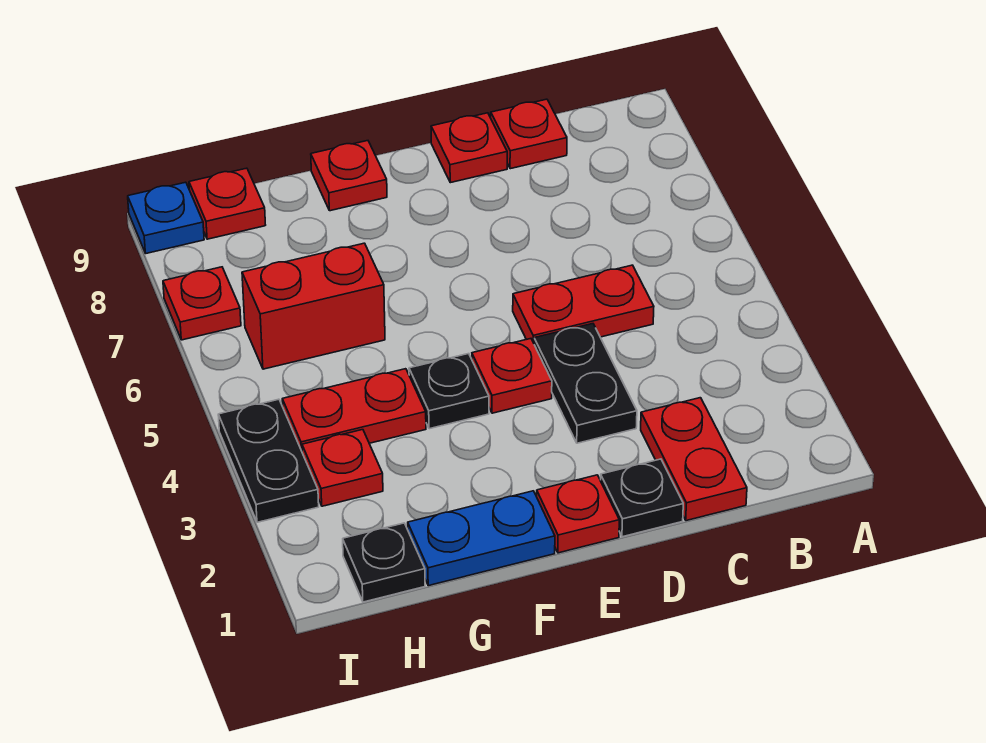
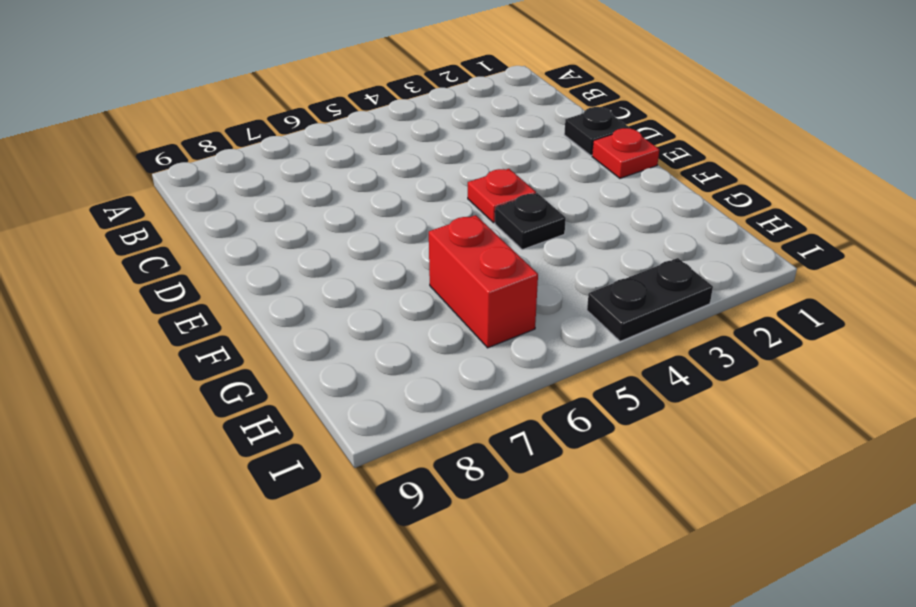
none -> red 1x2 plate [641,398,747,521]
none -> red 1x2 plate [513,265,654,343]
none -> red 1x1 plate [491,99,567,169]

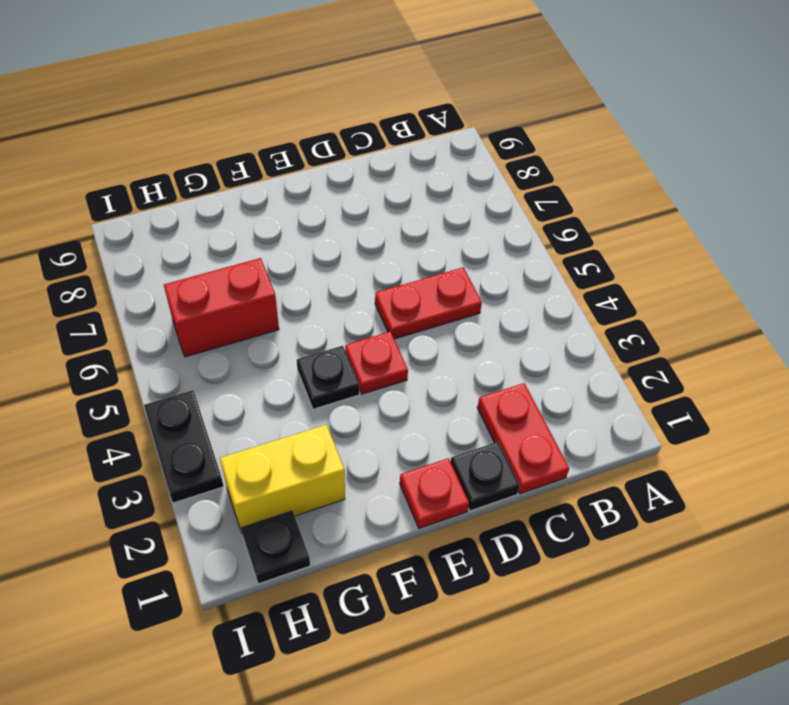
yellow 1x2 brick [220,425,345,529] -> none
none -> red 1x1 plate [491,99,567,169]
none -> black 1x2 plate [534,324,637,443]
none -> red 1x1 plate [431,113,507,183]

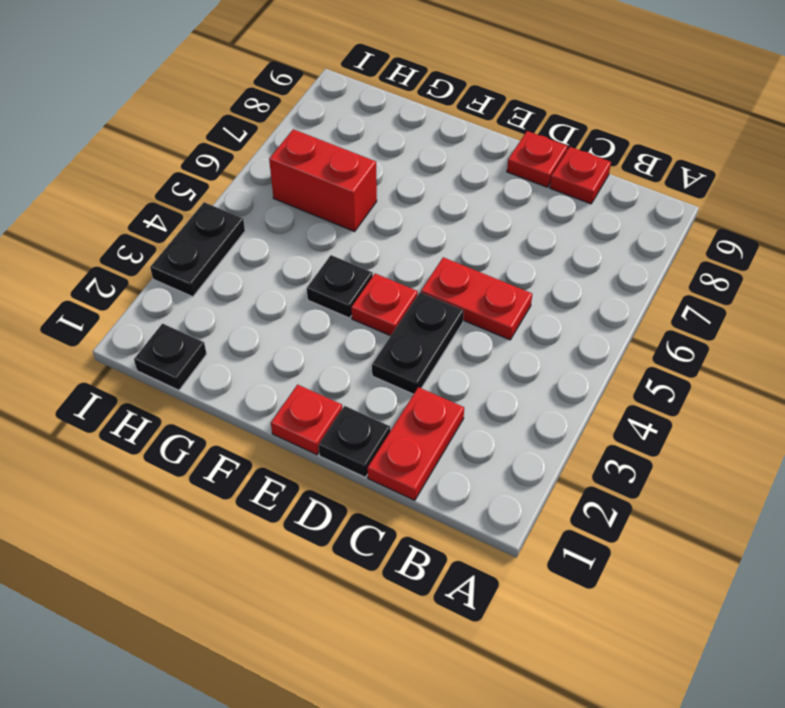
none -> blue 1x2 plate [408,491,555,586]
none -> red 1x1 plate [311,141,387,211]
none -> red 1x2 plate [282,369,426,451]

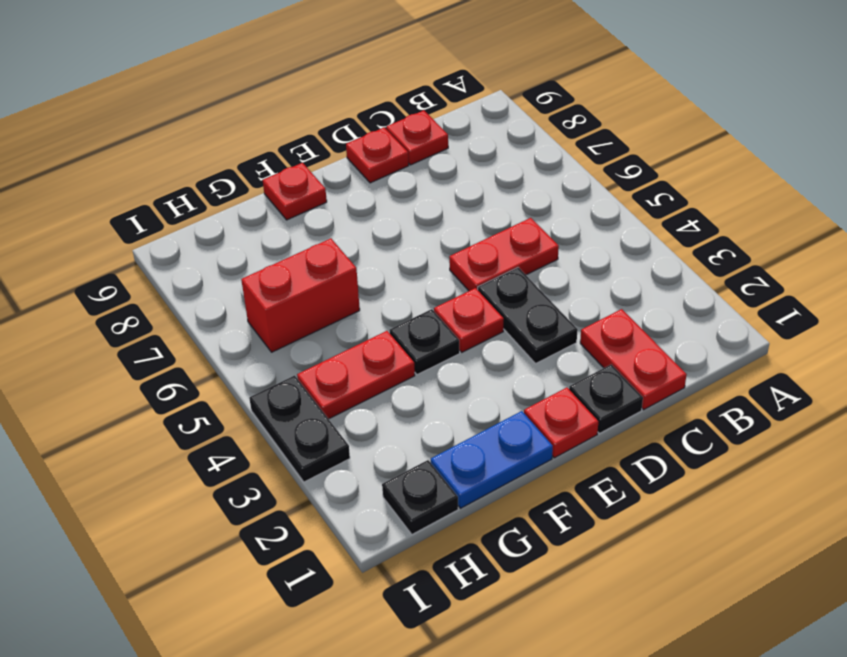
none -> red 1x1 plate [302,430,383,506]
none -> red 1x1 plate [189,168,265,239]
none -> red 1x1 plate [163,267,241,340]

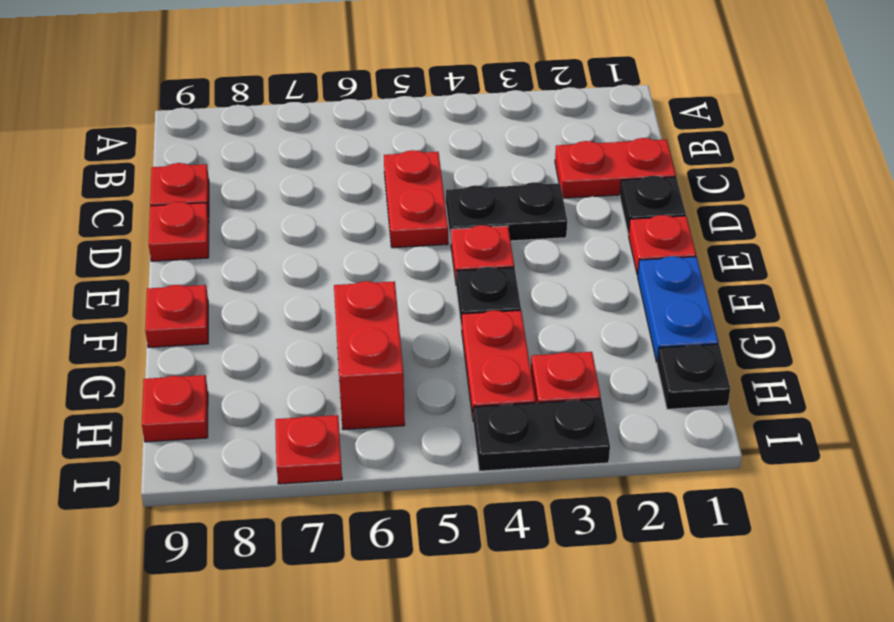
none -> blue 1x1 plate [128,182,204,253]

